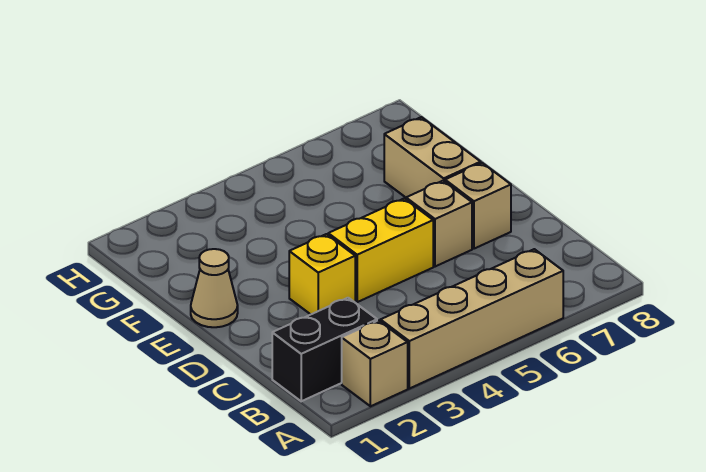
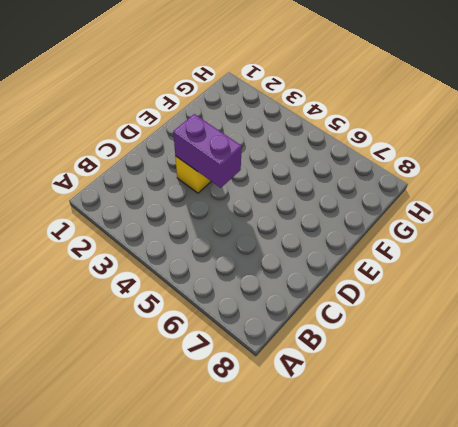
purple 1x2 brick [173,114,242,188] -> none
none -> tan 1x1 brick [342,320,408,406]
none -> tan 1x4 brick [380,249,563,389]

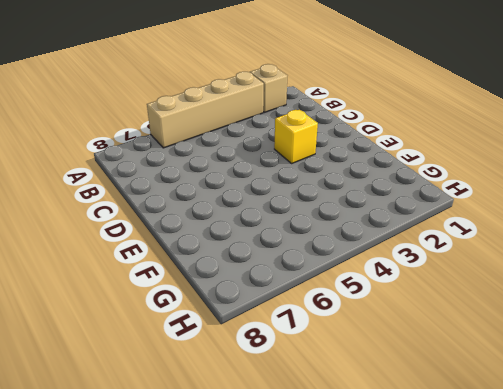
none -> black 1x2 brick [272,298,377,401]
none -> yellow 1x2 brick [328,199,433,302]

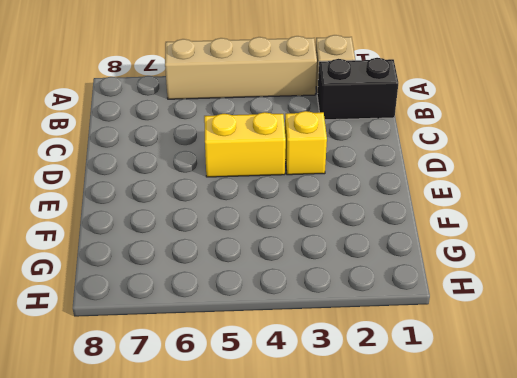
none -> tan 1x1 brick [406,181,472,267]
none -> tan 1x1 brick [445,163,511,249]

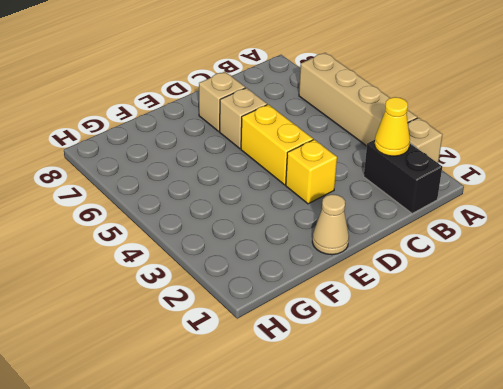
yellow 1x1 cone [375,97,410,156] -> none
none -> tan 1x2 brick [384,117,481,197]

